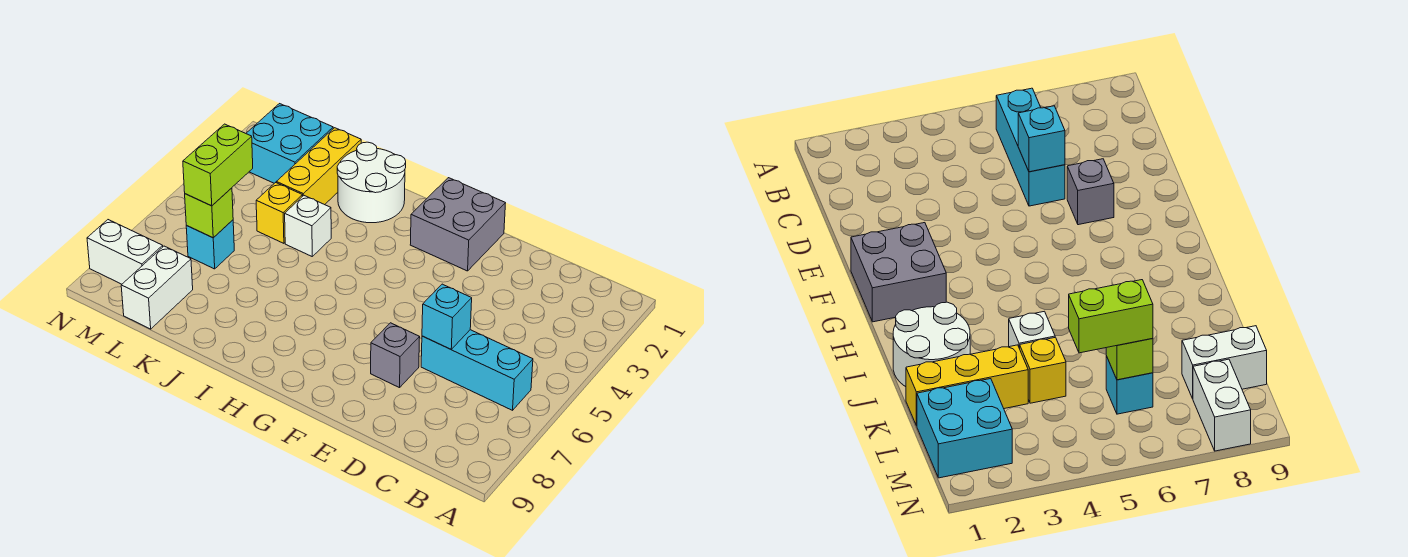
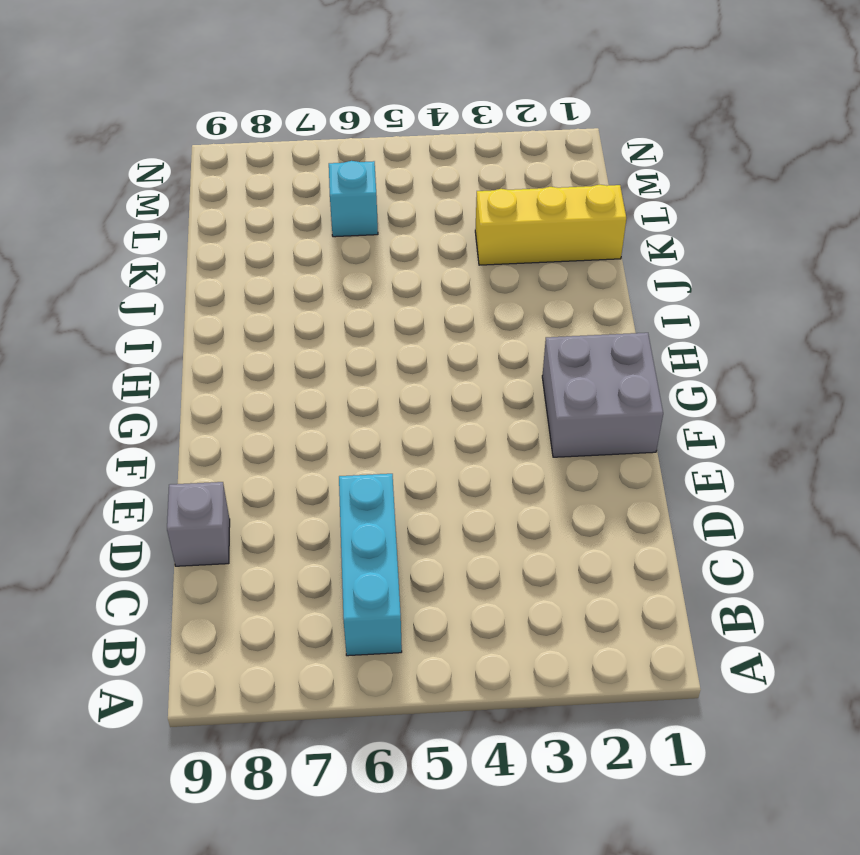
grey 1x1 brick [167,482,230,566] -> grey 1x1 brick moved to [371,323,420,388]
none -> white 2x2 round brick [337,142,406,223]
none -> white 1x1 brick [285,196,331,256]
none -> yellow 1x1 brick [256,183,302,243]

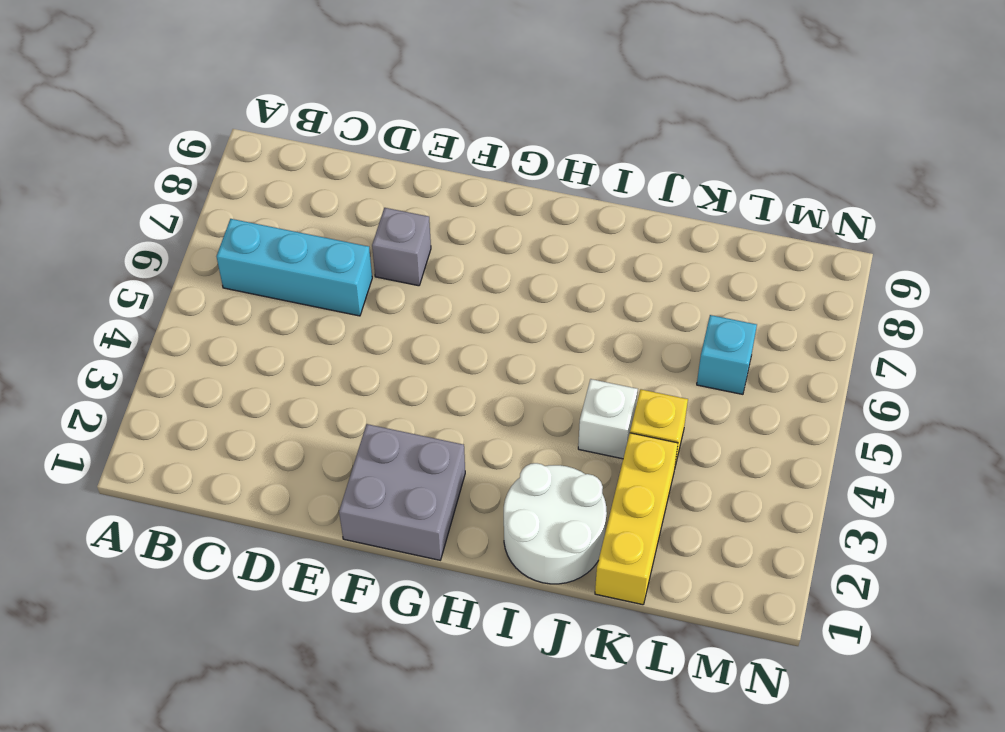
none -> cyan 2x2 brick [246,104,333,183]
none -> white 1x2 brick [121,246,193,329]
none -> white 1x2 brick [87,220,163,284]

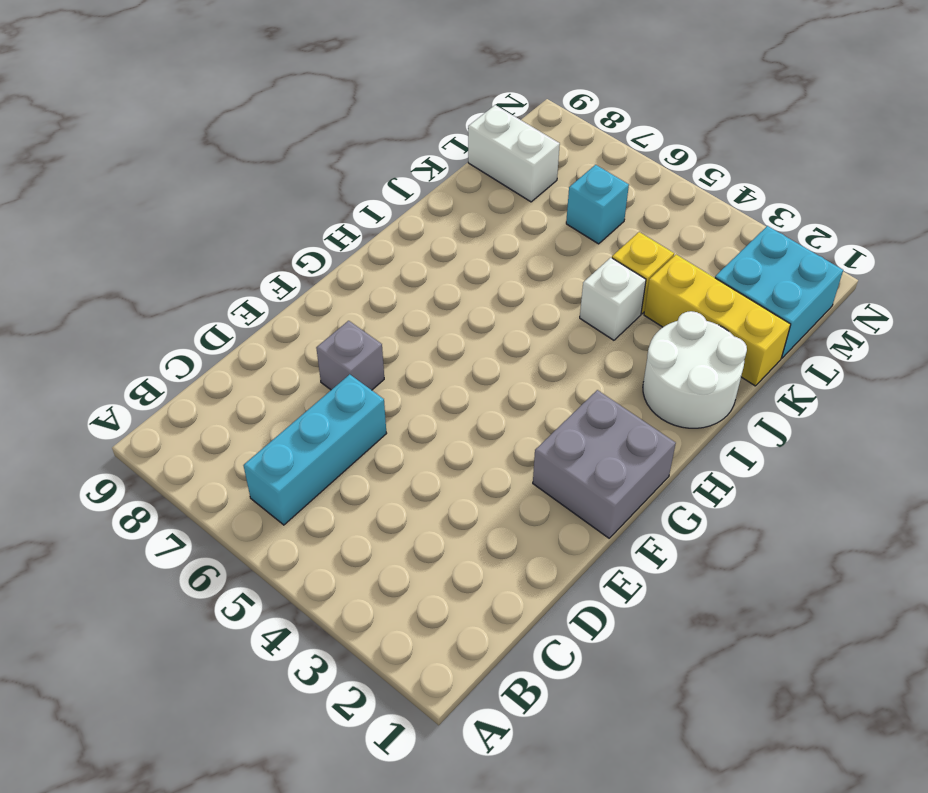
none -> white 1x2 brick [87,220,163,284]
none -> cyan 1x1 brick [422,284,472,349]
none -> lime 1x1 brick [185,188,233,238]

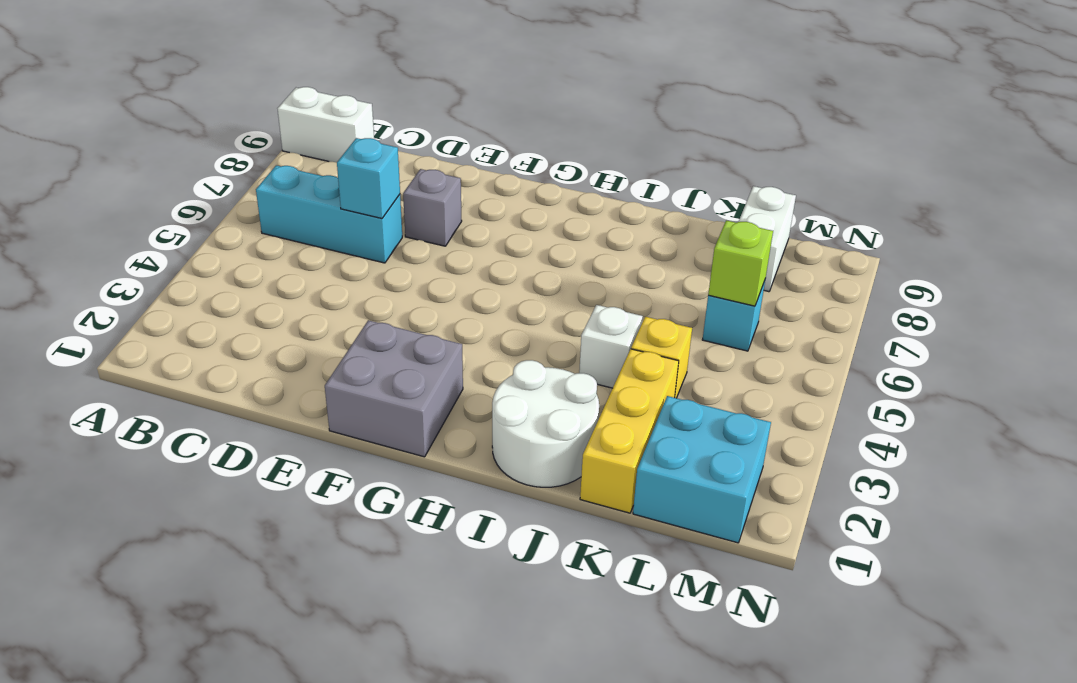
white 1x2 brick [278,87,374,163] -> white 1x2 brick moved to [87,220,163,284]
none -> lime 1x2 brick [183,124,253,206]

